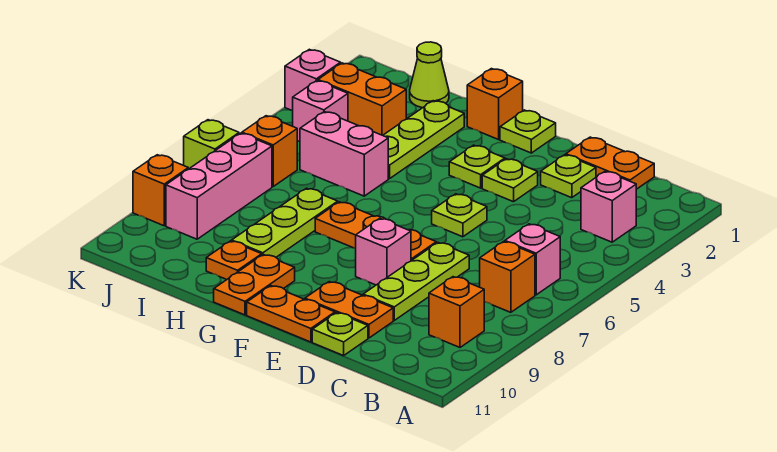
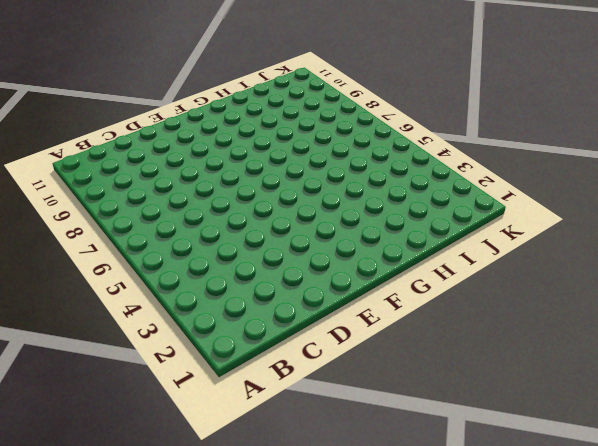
none -> pink 1x1 brick [581,171,636,242]
none -> pink 1x1 brick [505,224,560,295]
none -> orange 1x1 brick [480,241,535,312]
none -> orange 1x1 brick [429,277,484,347]

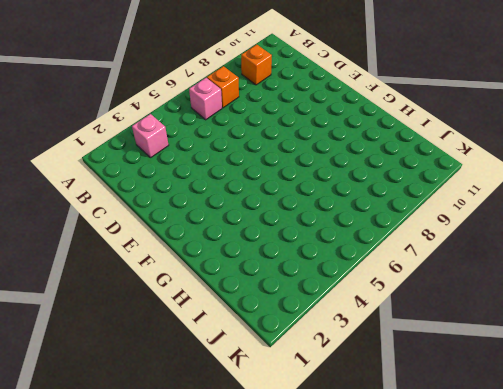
none -> orange 1x2 plate [566,137,654,189]
none -> lime 1x1 plate [541,155,596,198]
none -> lime 1x3 plate [363,243,469,320]
none -> orange 1x2 plate [305,282,393,338]

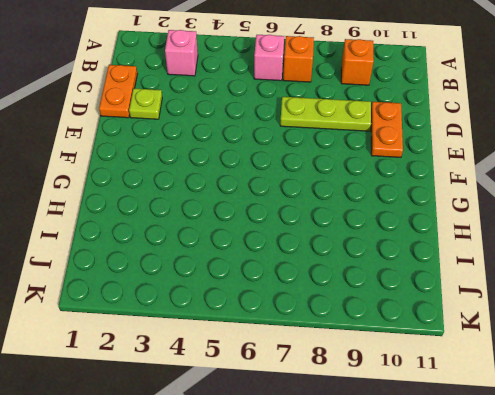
none -> lime 1x1 plate [312,313,368,356]
none -> lime 1x1 plate [482,159,538,202]
none -> lime 1x1 plate [432,194,487,237]
none -> orange 1x3 plate [315,202,436,261]

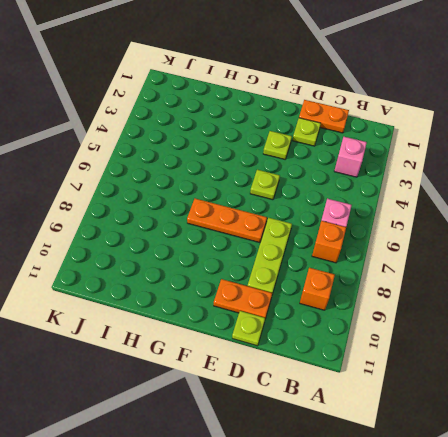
none -> pink 1x1 brick [356,218,411,285]
none -> orange 1x2 plate [247,286,335,342]
none -> lime 1x1 plate [500,110,556,153]
none -> lime 1x1 plate [449,145,505,188]

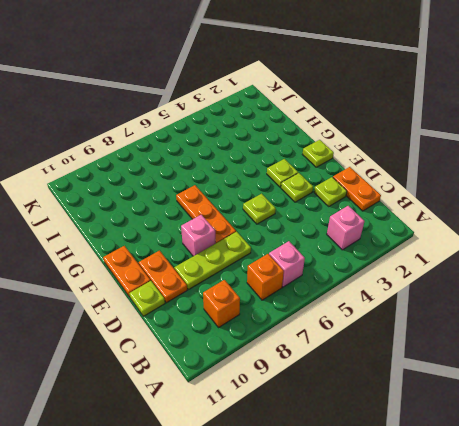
none -> orange 1x1 brick [467,69,523,140]
none -> orange 1x2 plate [214,254,295,315]
none -> lime 1x3 plate [383,101,464,179]
none -> pink 1x2 brick [300,112,388,196]

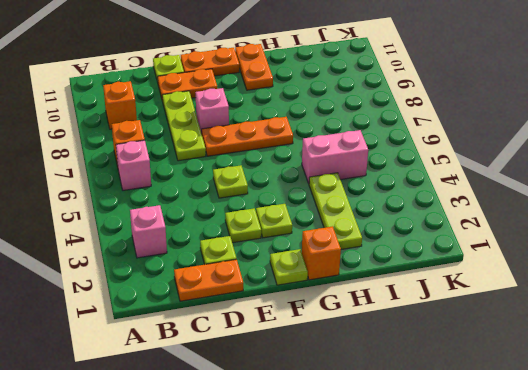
none -> lime 1x3 plate [232,188,338,257]
none -> orange 1x1 plate [206,241,262,280]
none -> lime 1x1 cone [410,42,449,108]
none -> orange 1x2 brick [318,63,406,135]

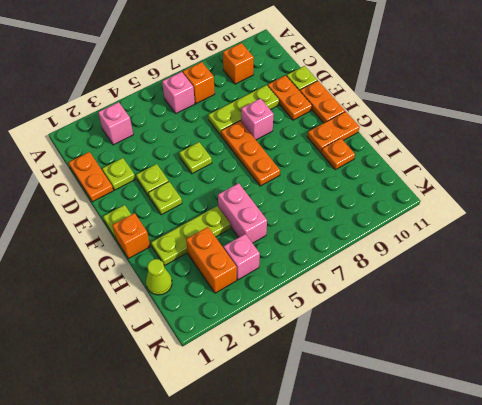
none -> lime 1x3 plate [232,188,338,257]
none -> orange 1x1 brick [242,116,297,187]
none -> pink 1x3 brick [166,133,272,239]
none -> pink 1x1 brick [285,49,341,111]

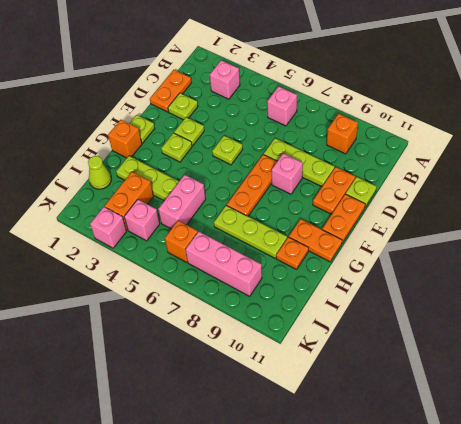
none -> orange 1x1 brick [480,241,535,312]
none -> lime 1x1 brick [184,120,239,169]
none -> orange 1x1 brick [133,155,188,226]

